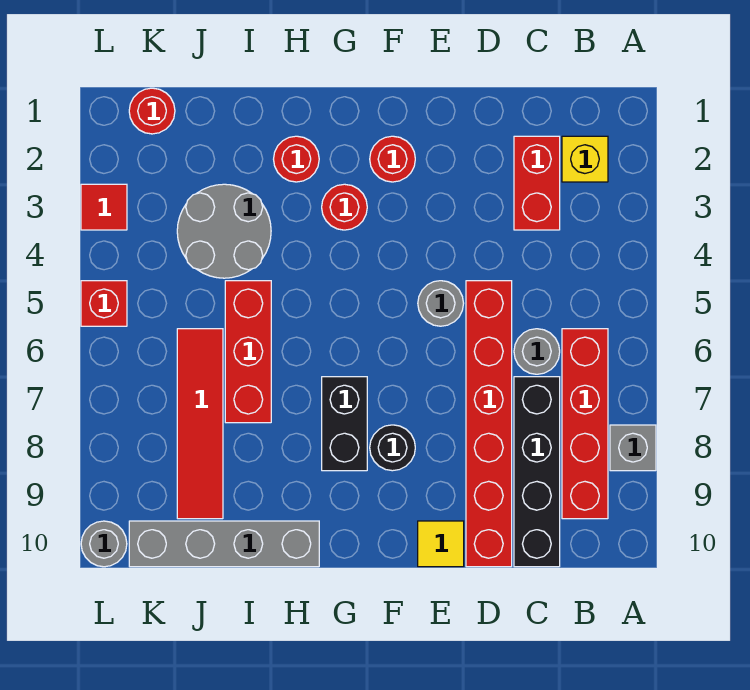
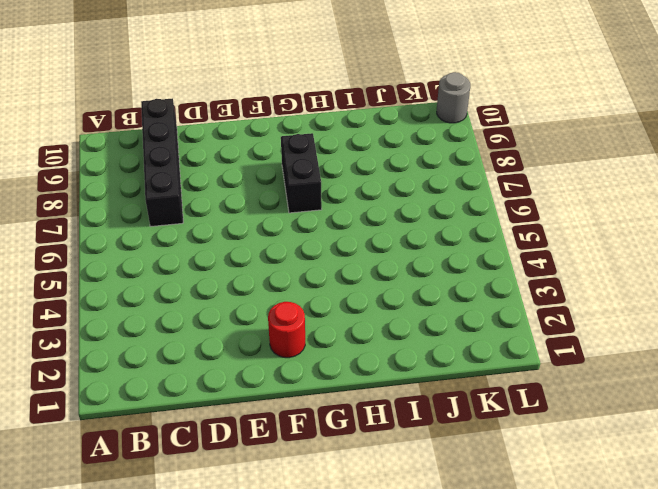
none -> grey 1x1 brick [610,425,656,471]
none -> yellow 1x1 brick [562,136,608,182]
none -> red 1x4 brick [562,329,608,519]

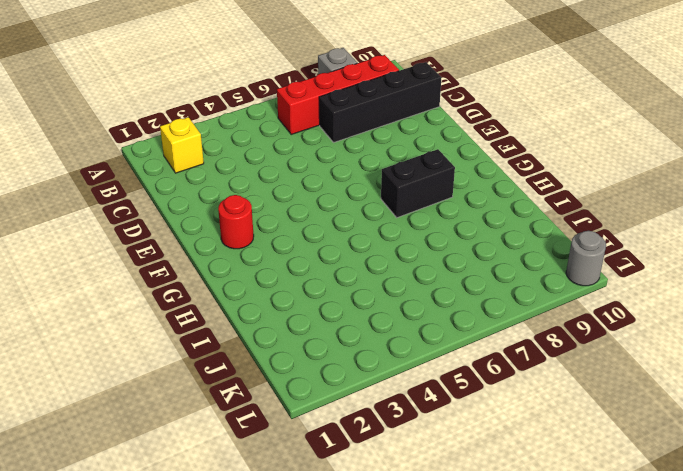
none -> red 1x2 brick [514,136,560,230]
none -> grey 1x1 round brick [514,329,560,374]
none -> red 1x6 brick [466,281,512,567]

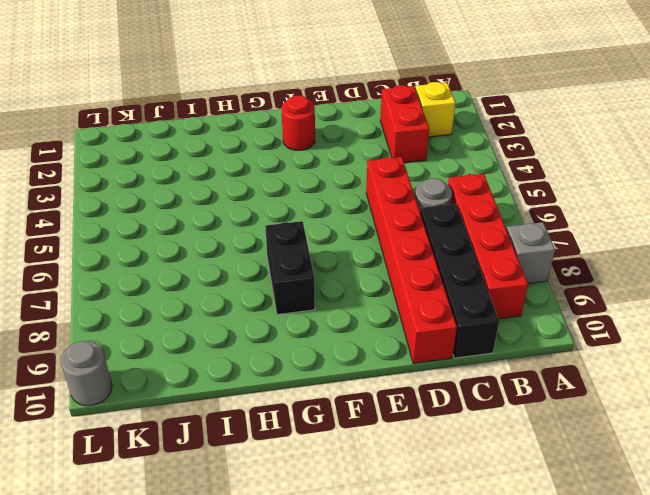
none -> grey 1x1 round brick [418,281,464,326]
none -> yellow 1x1 tile [418,521,464,567]
none -> black 1x1 round brick [370,425,415,471]

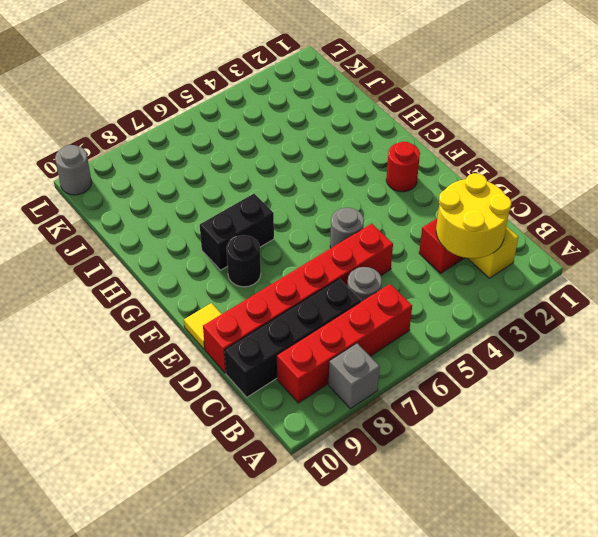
yellow 2x2 round brick [436,173,511,258] -> none
none -> red 1x1 round brick [322,184,367,230]
none -> red 1x1 round brick [274,136,319,182]
none -> grey 1x4 brick [129,521,319,567]

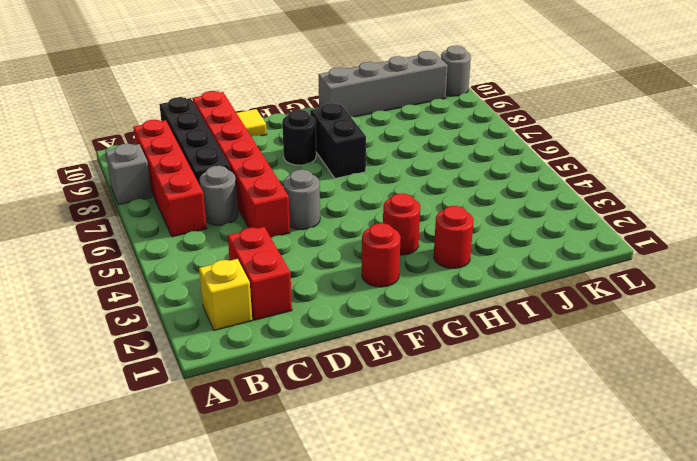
none -> grey 2x2 round brick [177,184,271,278]
none -> red 1x3 brick [225,281,271,423]
none -> red 1x4 tile [177,329,223,519]

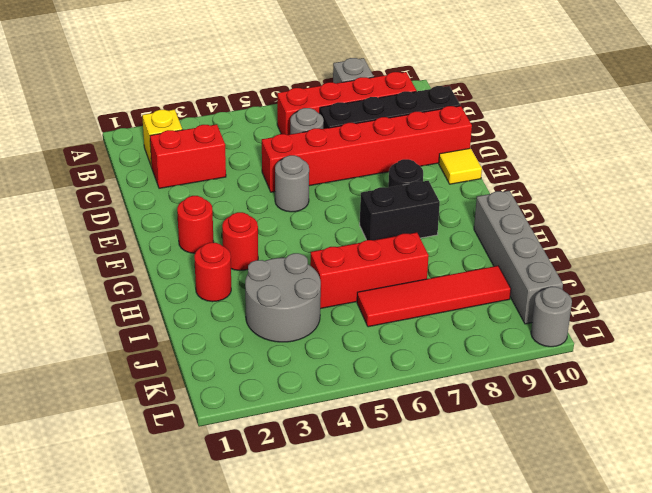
none -> red 1x1 round brick [129,88,175,134]
none -> red 1x1 tile [81,184,127,230]
none -> red 1x1 brick [81,281,127,326]

